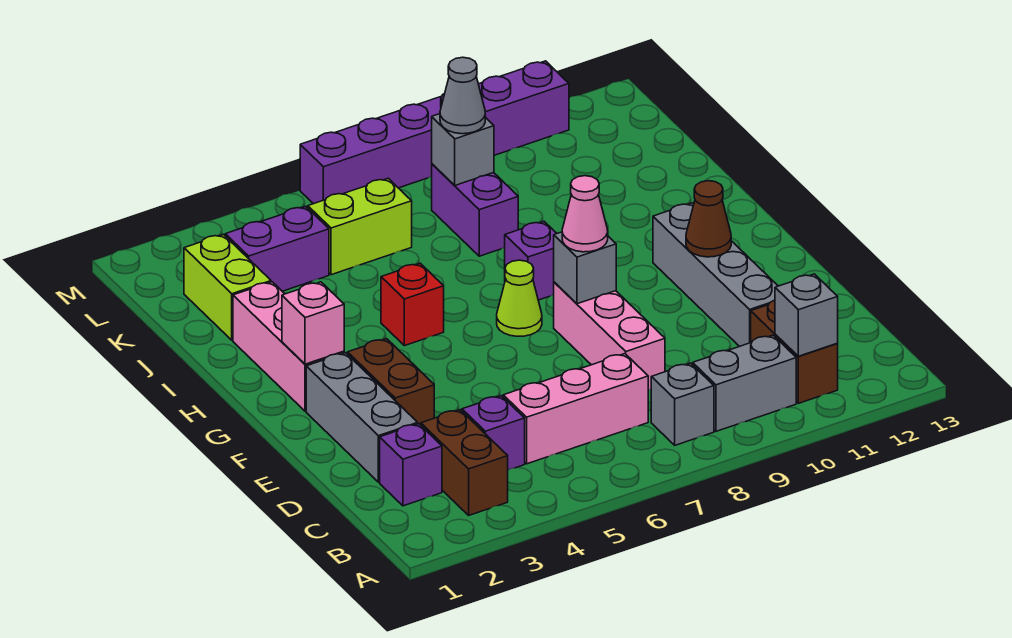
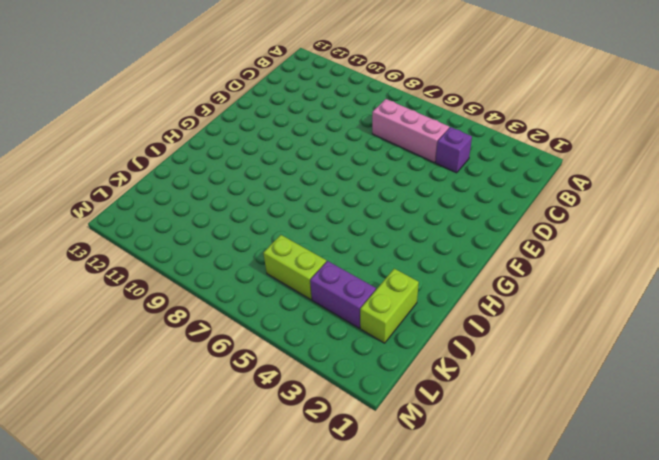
none -> brown 1x2 brick [421,410,508,515]
none -> grey 1x1 brick [651,363,714,445]
none -> grey 1x2 brick [693,335,796,431]

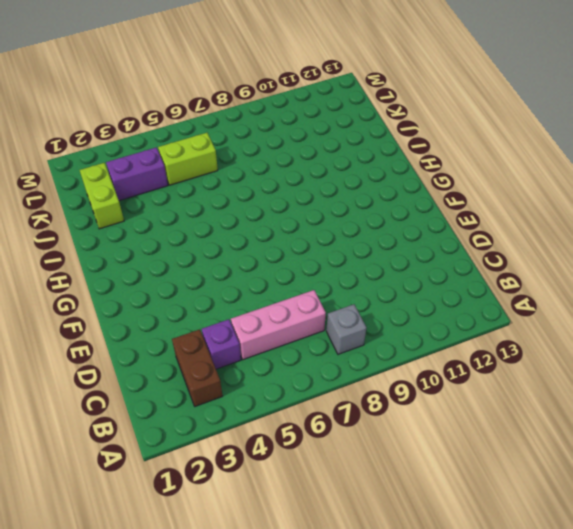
none -> grey 1x2 brick [693,335,796,431]
none -> brown 1x2 brick [751,300,838,403]
none -> purple 1x1 brick [380,424,442,506]

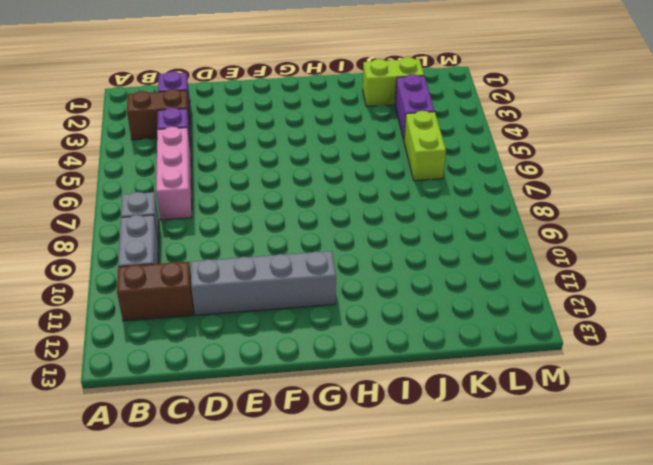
none -> grey 1x3 brick [306,353,418,482]
none -> pink 1x3 brick [554,282,665,391]
none -> brown 1x2 brick [348,339,434,425]

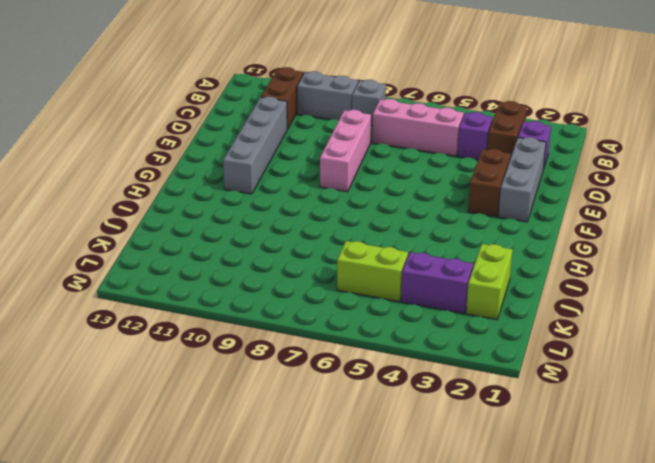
none -> pink 1x3 brick [233,282,344,411]
none -> lime 1x1 cone [497,260,542,336]
none -> red 1x1 brick [381,263,444,346]

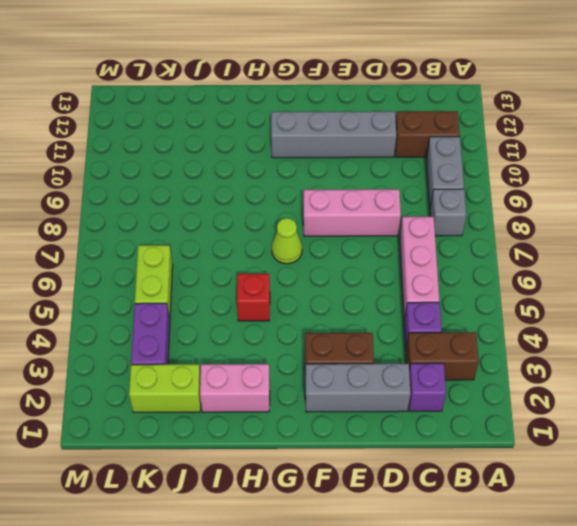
pink 1x2 brick [200,364,270,412] -> pink 1x3 brick [233,282,344,411]
none -> purple 1x1 brick [505,221,557,300]
none -> purple 1x2 brick [432,164,518,256]
none -> purple 1x6 brick [300,61,569,204]

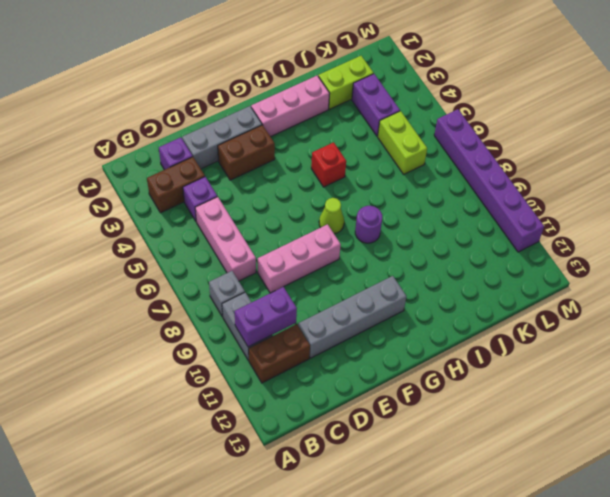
purple 1x2 brick [235,287,297,347] -> purple 1x2 brick moved to [432,164,518,256]
purple 1x1 round brick [355,206,382,243] -> purple 1x1 brick [505,221,557,300]
none -> grey 1x1 brick [775,274,838,356]
none -> grey 1x1 brick [554,232,616,304]
none -> brown 1x1 cone [686,181,731,257]

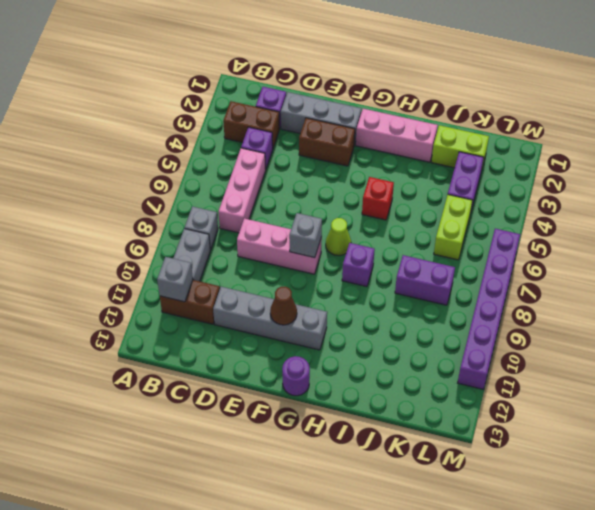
purple 1x1 round brick [282,356,310,396] -> none
none -> pink 1x1 brick [282,282,344,364]
none -> grey 1x1 brick [432,114,494,185]
none -> pink 1x1 cone [562,176,608,252]

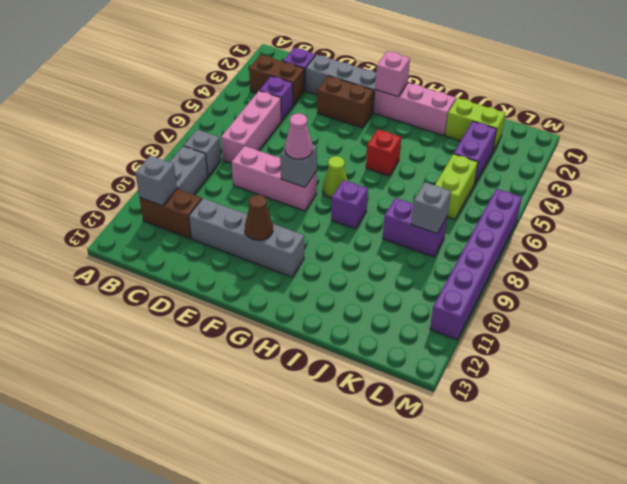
none -> grey 1x1 cone [440,57,485,134]

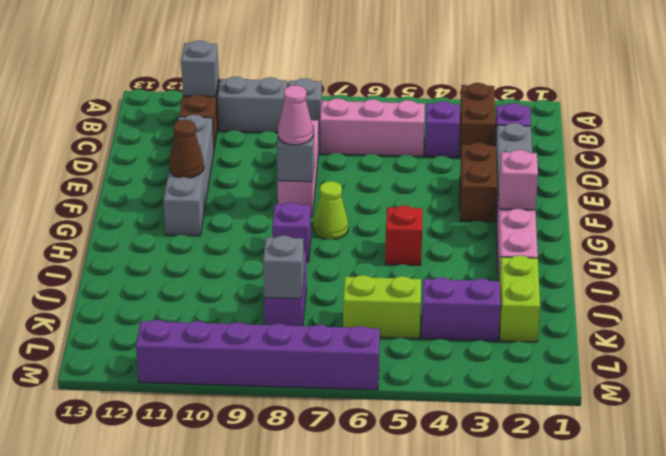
none -> grey 1x1 cone [440,57,485,134]

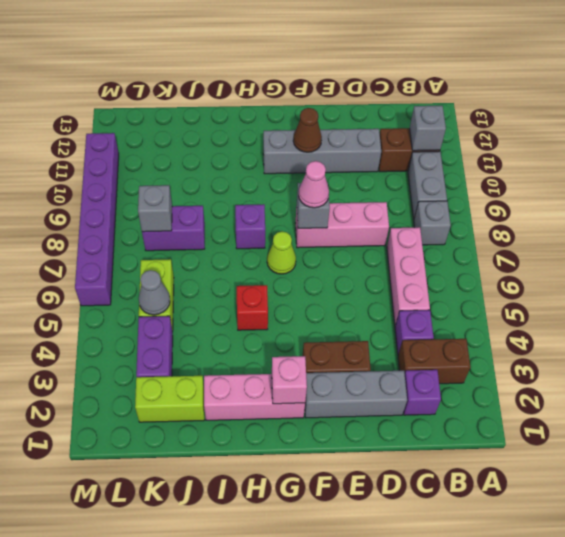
grey 1x1 cone [138,270,170,315] -> grey 1x1 cone moved to [440,57,485,134]

